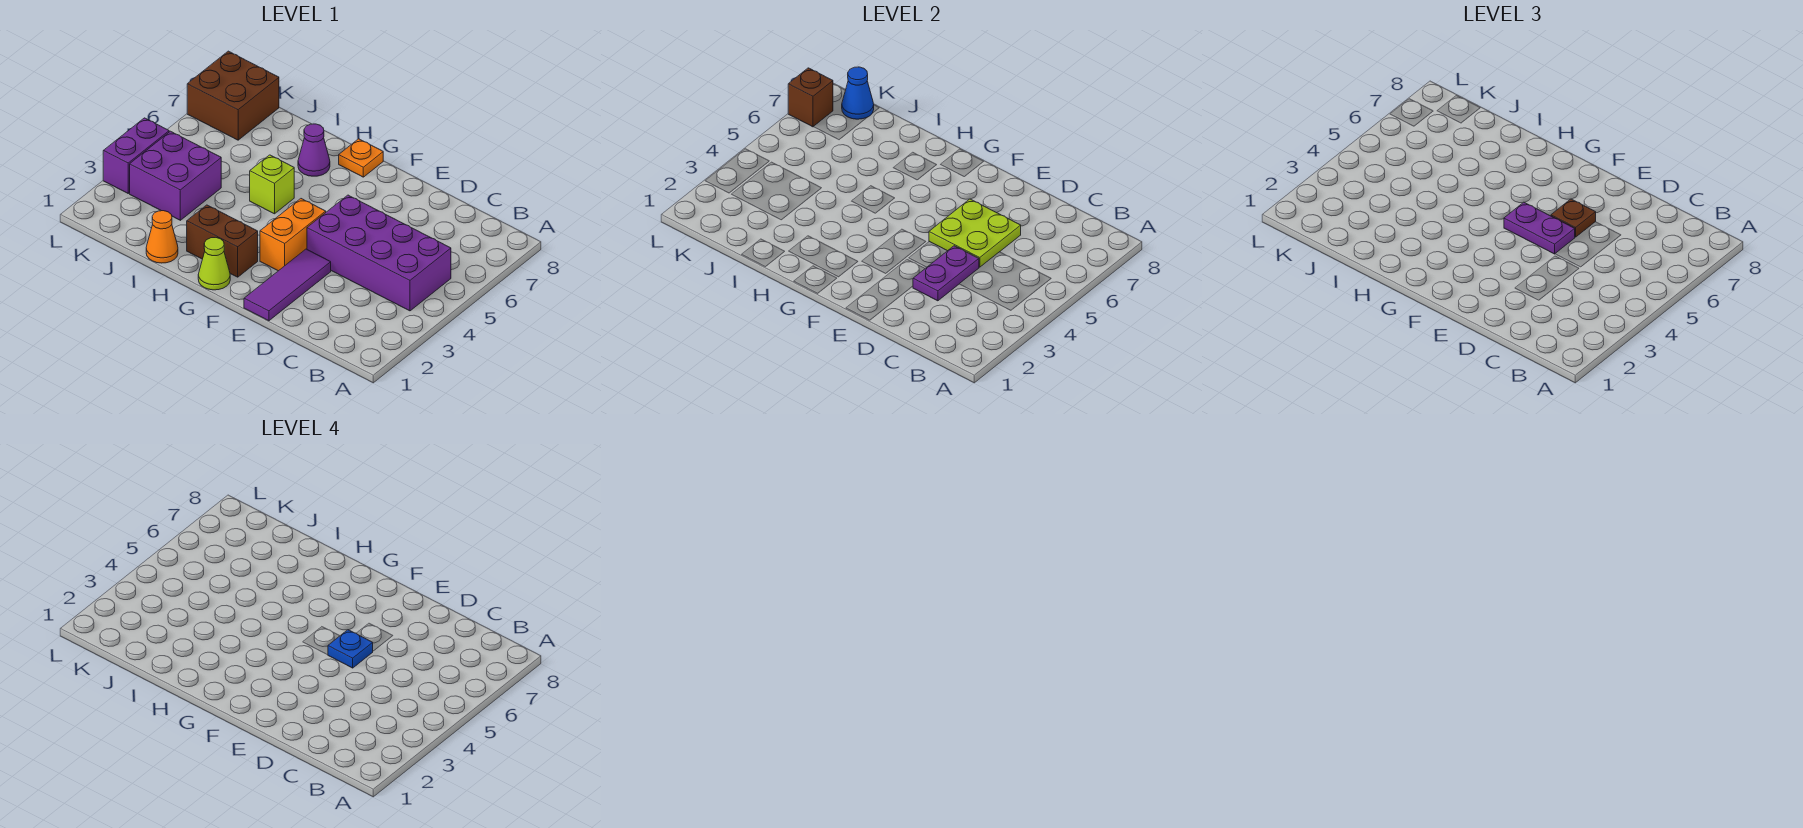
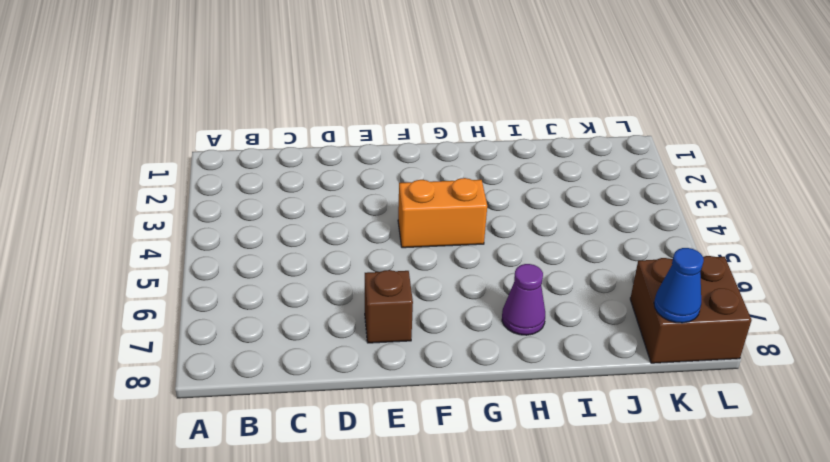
brown 1x1 brick [365,270,413,343] -> brown 1x1 brick moved to [788,68,833,127]
orange 1x2 brick [398,178,487,248] -> orange 1x2 brick turned to [260,199,326,271]
none -> purple 2x4 brick [307,195,451,311]
none -> purple 1x3 tile [244,249,331,321]
none -> lime 1x1 cone [198,237,230,290]

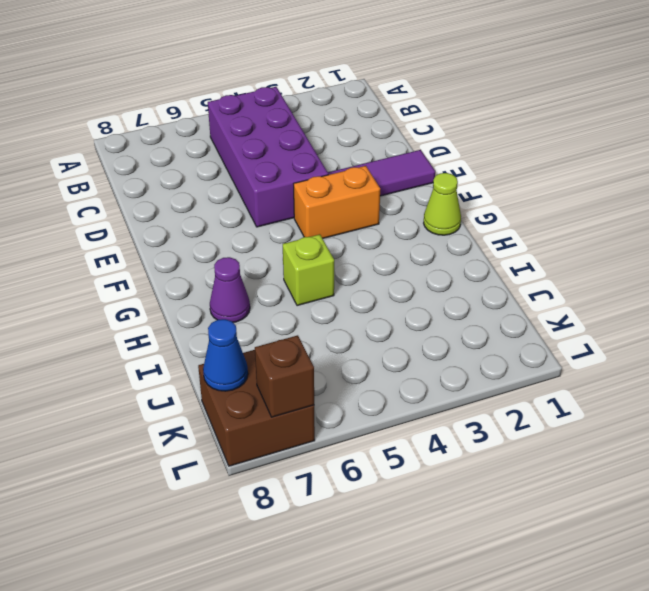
none -> brown 1x2 brick [187,205,258,277]
none -> orange 1x1 plate [339,139,383,177]
none -> orange 1x1 cone [146,211,178,263]

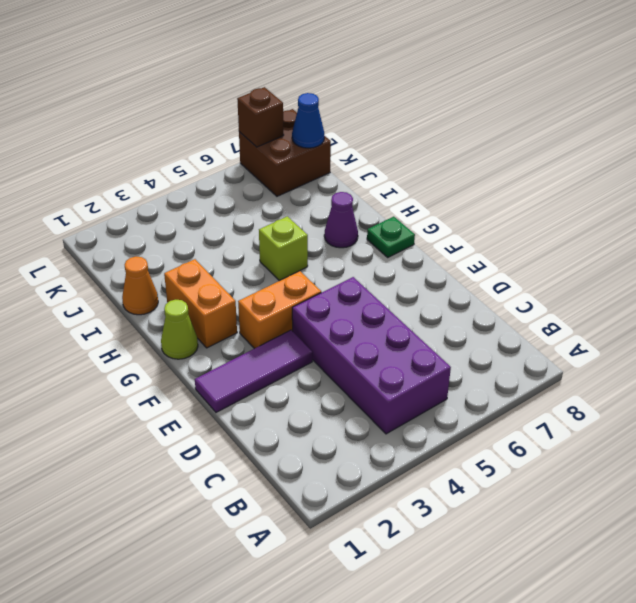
orange 1x2 brick [164,259,237,348] -> brown 1x2 brick [187,205,258,277]
green 1x1 plate [367,217,415,257] -> orange 1x1 plate [339,139,383,177]
none -> purple 2x2 brick [130,131,221,220]
none -> purple 1x2 brick [103,118,169,193]
none -> purple 1x2 plate [913,246,979,301]

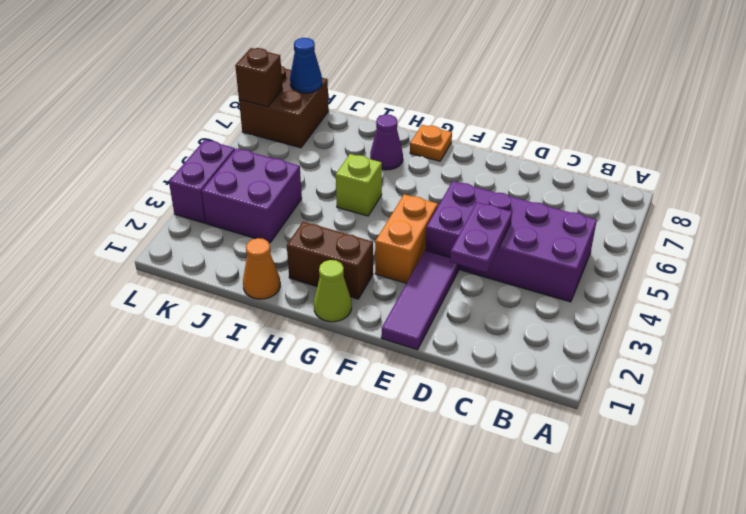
none -> lime 2x2 plate [929,199,1021,267]
none -> purple 1x2 plate [1504,202,1575,254]
none -> brown 1x1 plate [1551,199,1596,237]

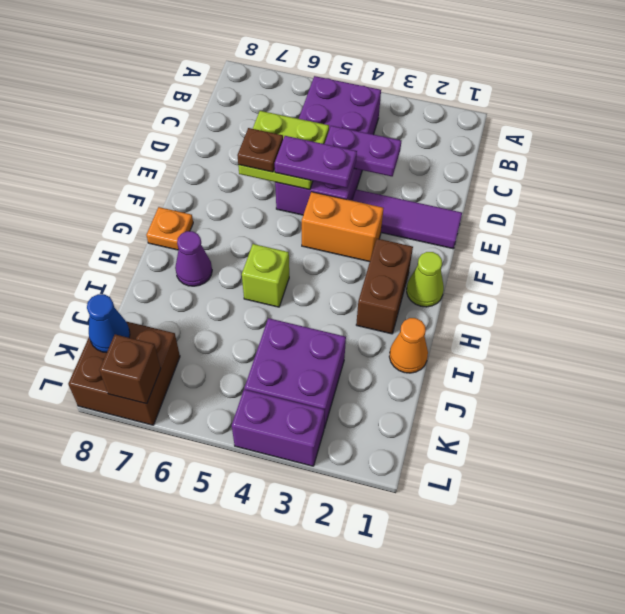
purple 1x2 plate [275,136,357,188] -> purple 1x2 plate turned to [1504,202,1575,254]
none -> blue 1x1 plate [328,630,373,668]

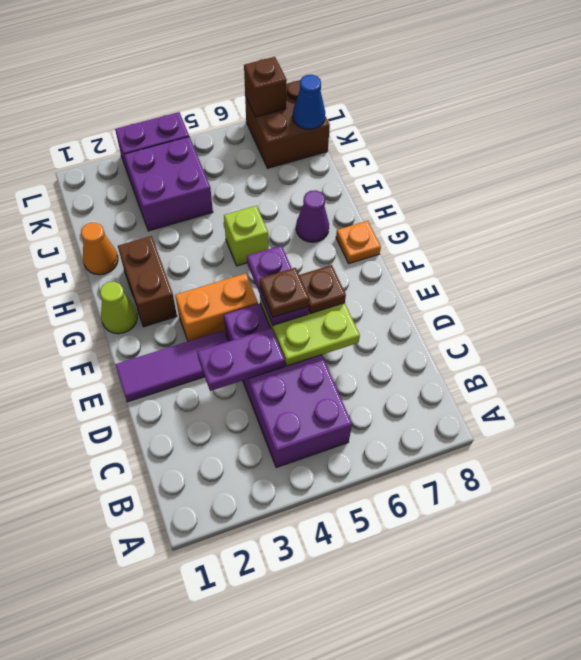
brown 1x1 plate [260,268,309,317] -> blue 1x1 plate [328,630,373,668]

